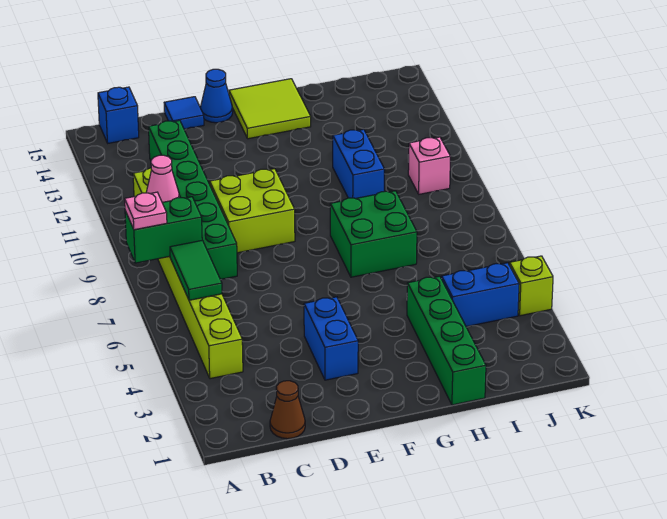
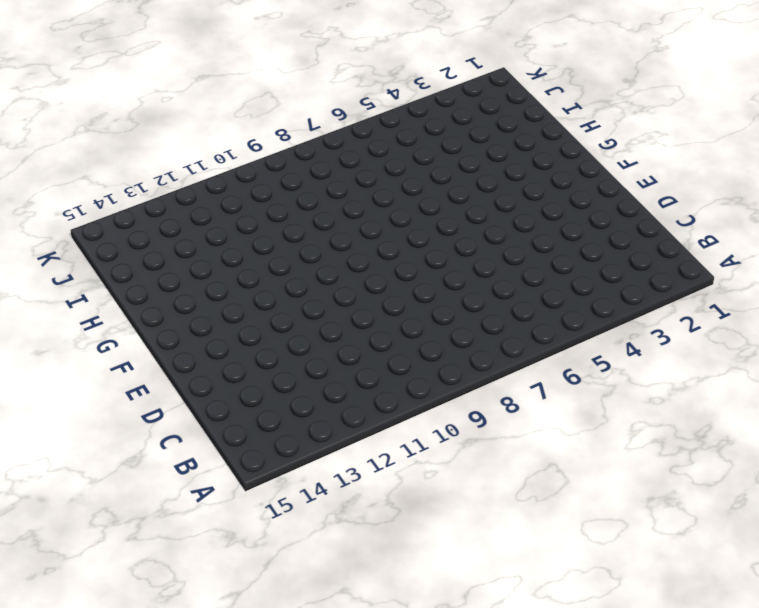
none -> lime 1x8 brick [133,168,243,379]
none -> blue 1x1 brick [98,87,139,143]
none -> brown 1x1 cone [270,381,305,439]

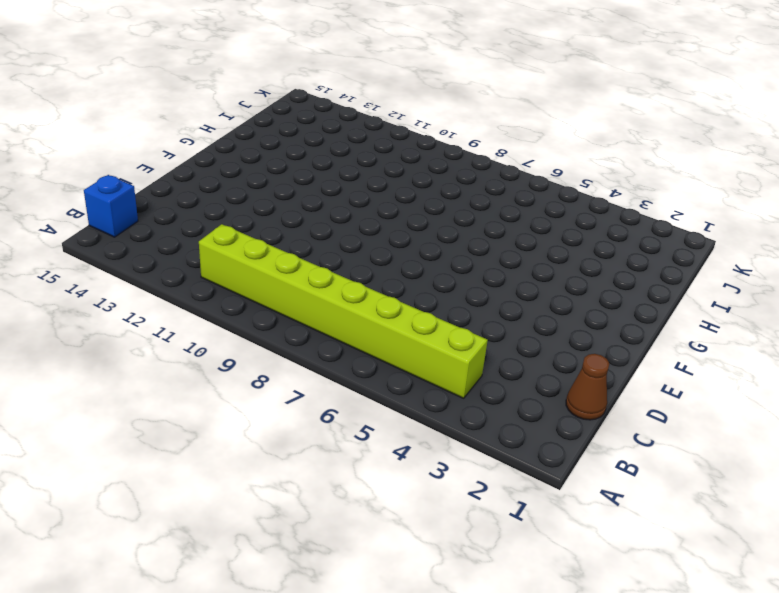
none -> green 1x6 brick [149,120,237,280]
none -> lime 2x2 brick [210,169,295,253]
none -> blue 1x1 tile [164,97,204,129]

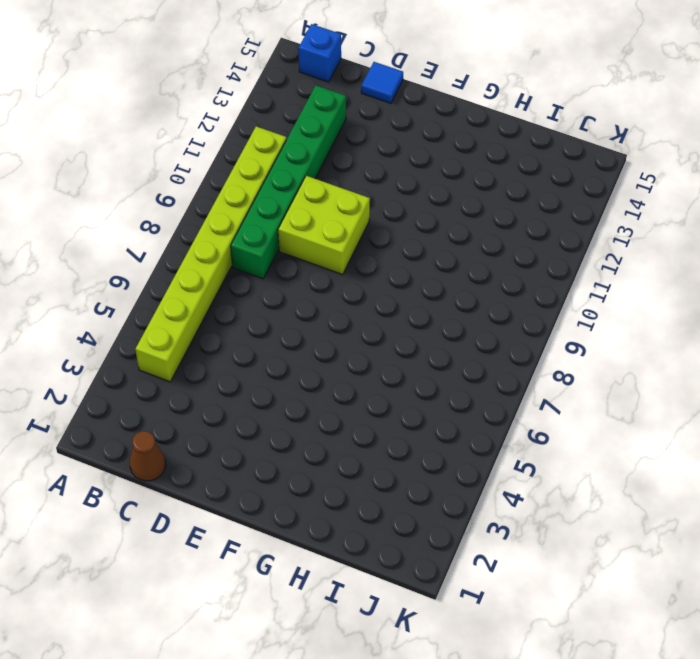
none -> blue 1x2 brick [304,297,358,380]
none -> blue 1x1 cone [200,69,233,123]
none -> lime 2x2 tile [229,79,311,139]

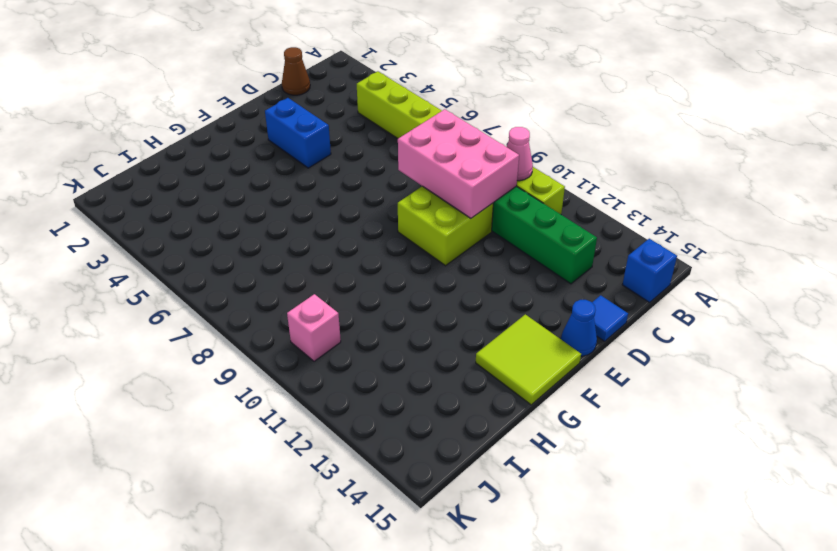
pink 2x3 brick [398,109,519,218] -> none
none -> green 2x2 brick [330,191,417,277]
none -> green 1x4 brick [407,276,486,405]
none -> blue 1x2 brick [333,129,385,198]

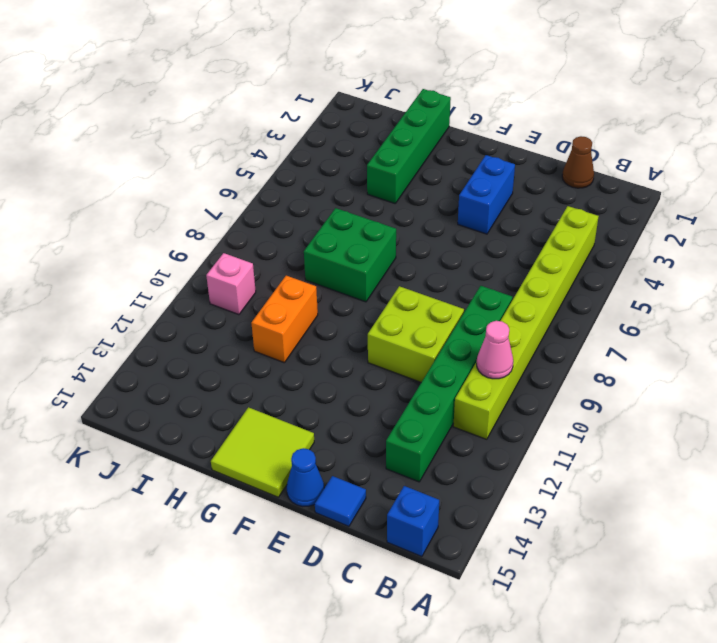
orange 1x2 brick [251,276,318,363] -> blue 1x2 brick [333,129,385,198]
none -> blue 1x2 brick [442,263,519,327]
none -> lime 1x1 brick [509,256,553,316]
none -> green 1x2 brick [125,197,202,263]

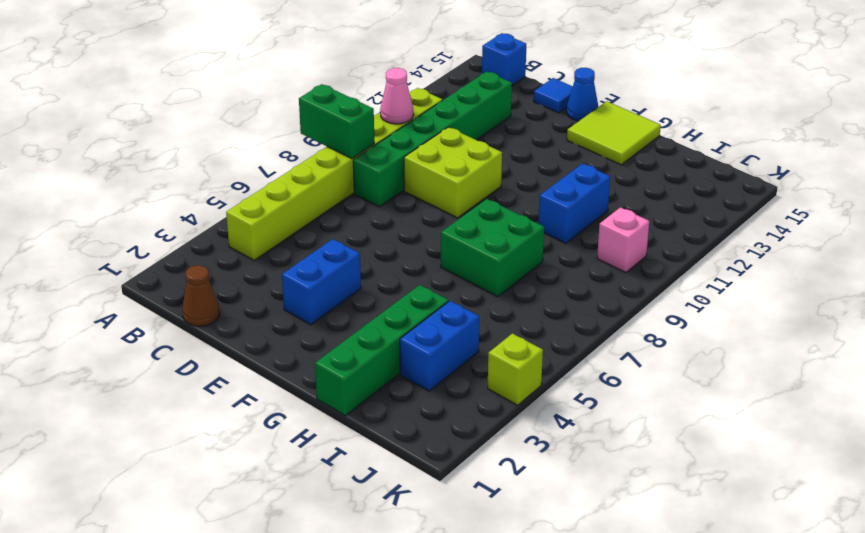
blue 1x2 brick [400,301,479,391] -> blue 1x2 brick turned to [442,263,519,327]
none -> green 1x2 tile [170,240,222,300]
none -> pink 1x1 plate [125,192,167,230]

